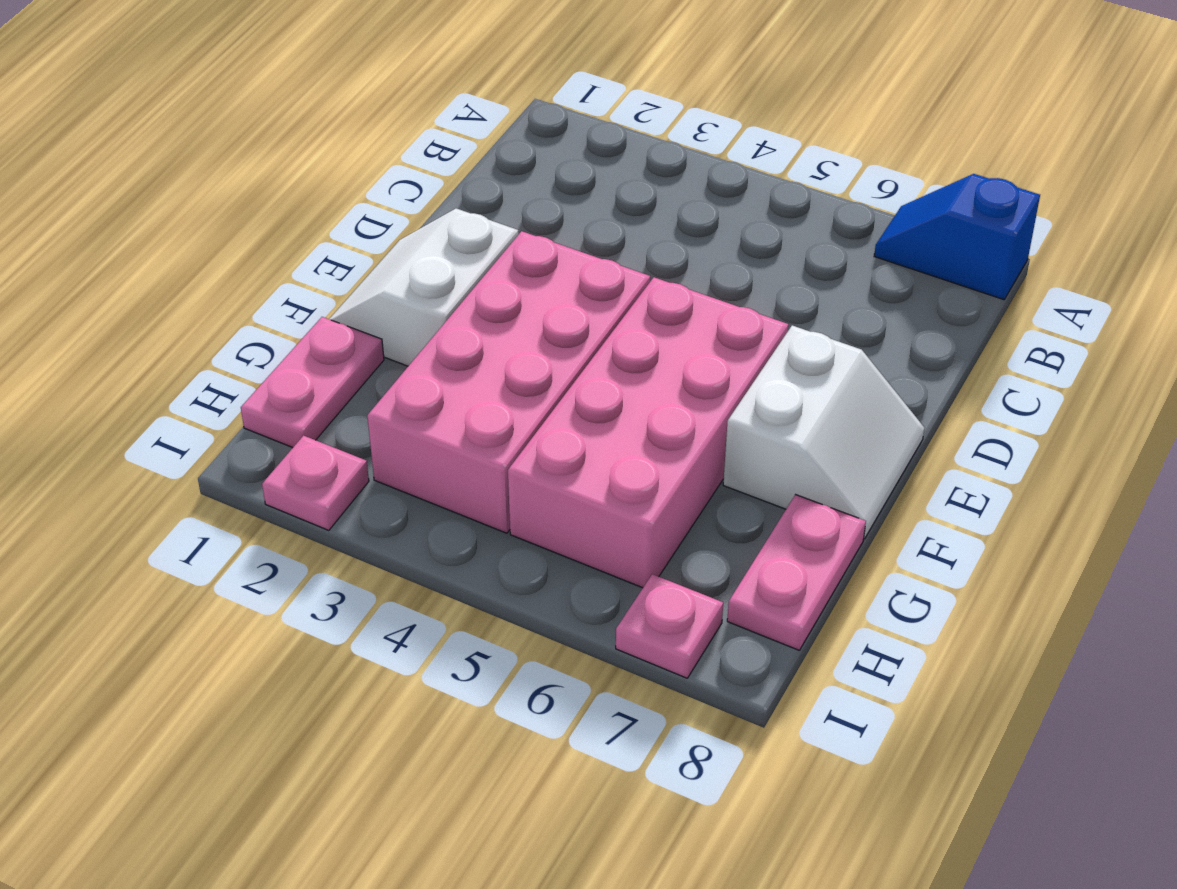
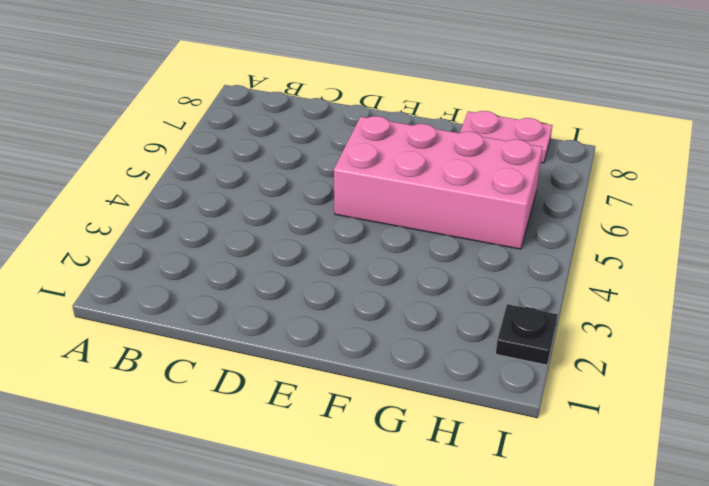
black 1x1 plate [496,304,558,365] -> pink 1x1 plate [262,436,369,530]
none -> blue 1x2 slope [874,174,1040,300]
none -> white 2x2 slope [329,208,519,366]

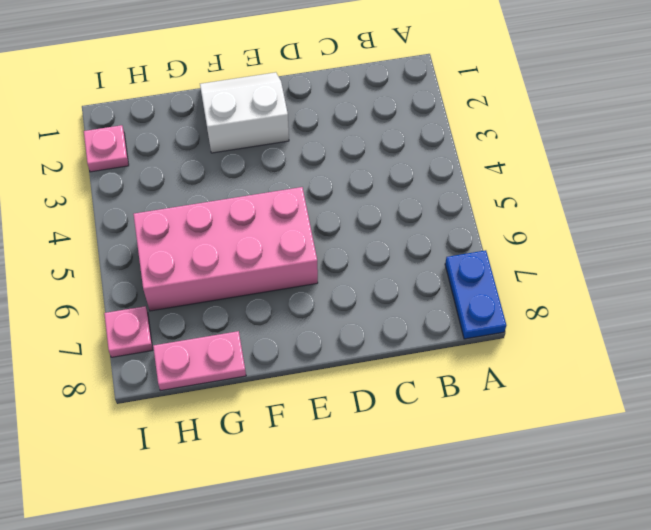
blue 1x2 plate [445,250,506,339] -> blue 1x2 slope [874,174,1040,300]
none -> pink 2x4 brick [367,231,650,533]
none -> white 2x2 slope [723,325,924,539]

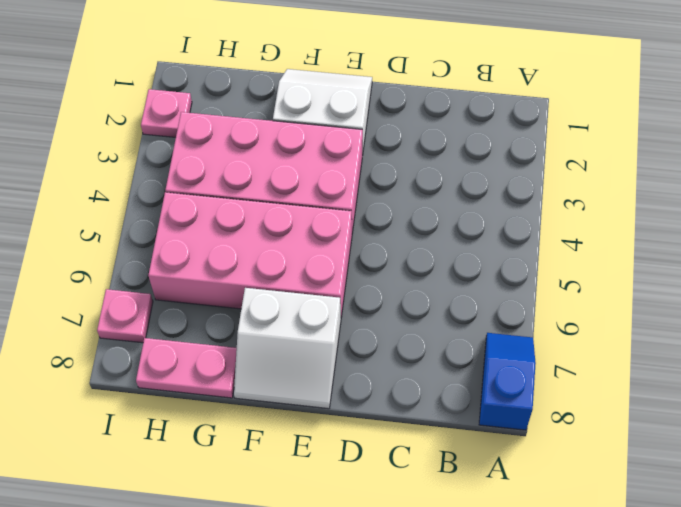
none -> pink 1x2 plate [241,317,384,448]

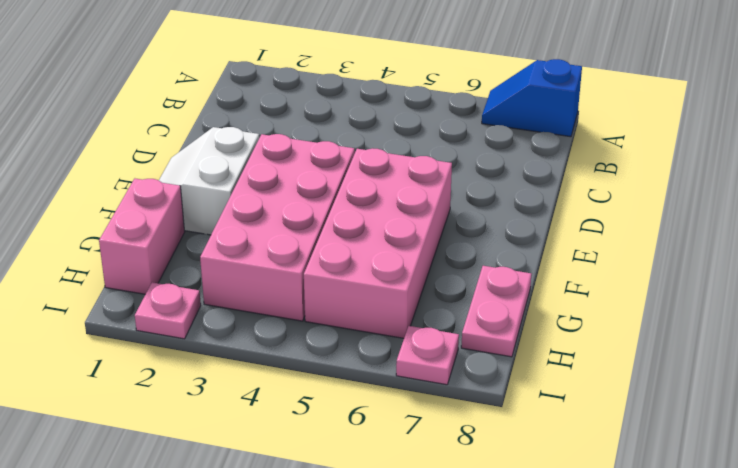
pink 1x2 brick [99,179,185,294] -> pink 1x2 plate [241,317,384,448]
none -> white 2x2 slope [723,325,924,539]

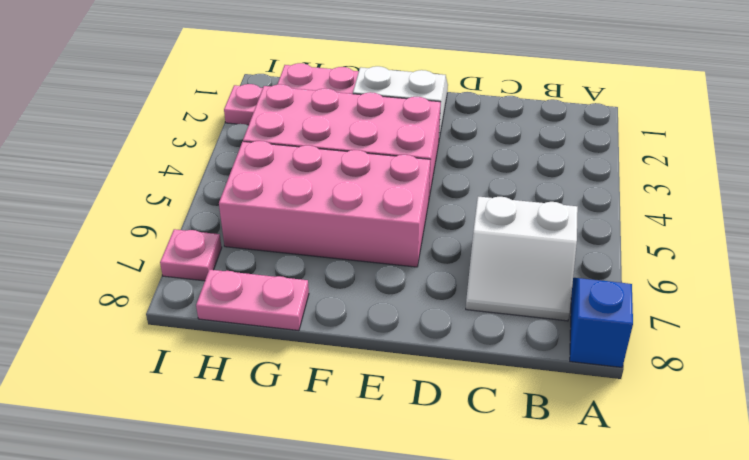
white 2x2 slope [466,197,578,321] -> white 2x2 slope moved to [723,325,924,539]

